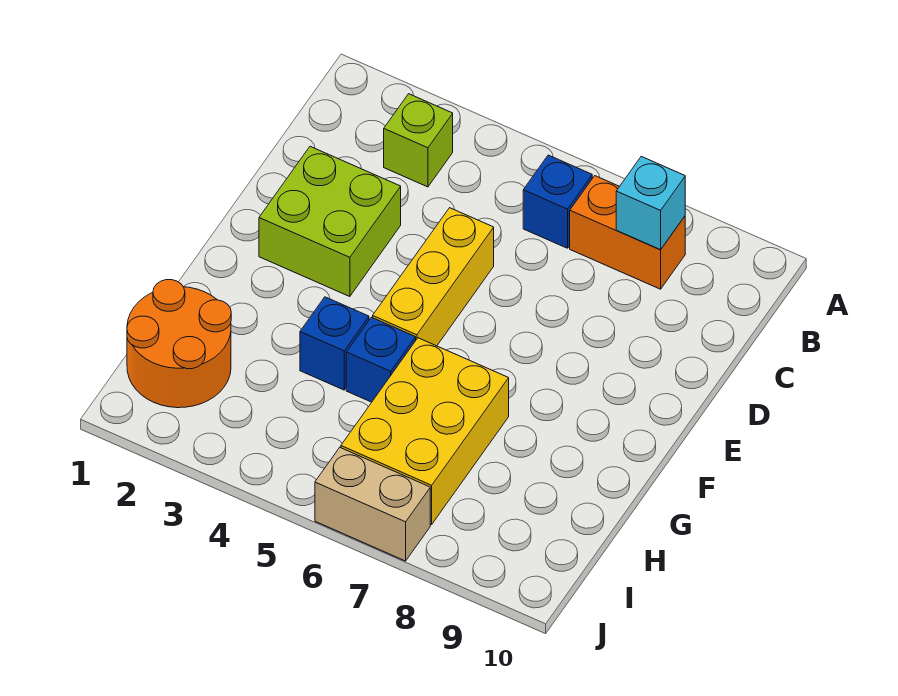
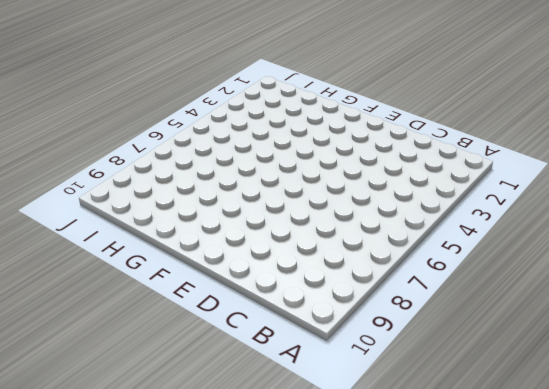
none -> lime 1x1 brick [384,94,453,187]
none -> blue 1x1 brick [523,155,592,248]

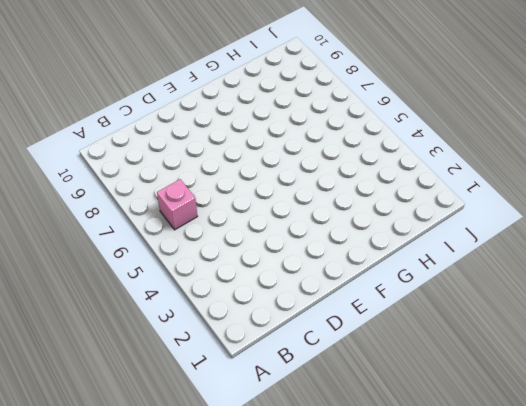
pink 1x1 brick [157,179,198,230] -> blue 1x1 brick [523,155,592,248]
none -> lime 1x1 brick [384,94,453,187]
none -> orange 1x2 brick [570,176,685,289]

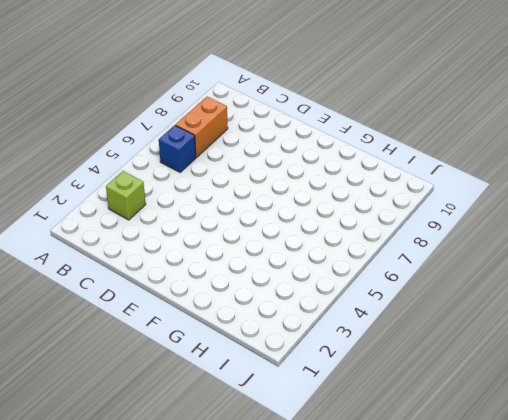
none -> lime 2x2 brick [259,147,401,297]
none -> yellow 1x3 brick [373,208,494,346]

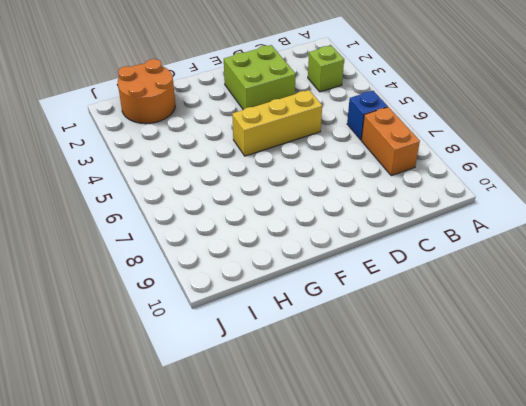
none -> blue 1x1 brick [300,297,369,390]
none -> blue 1x1 brick [346,317,416,402]

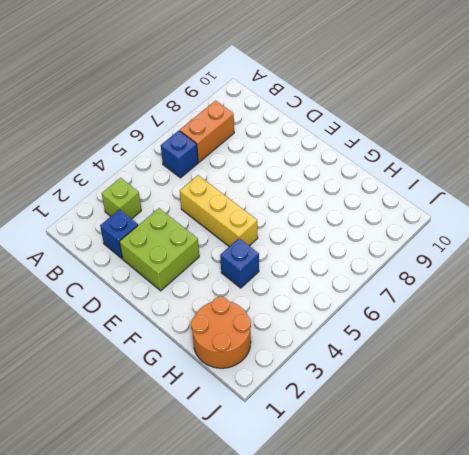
blue 1x1 brick [100,209,138,258] -> blue 1x1 brick moved to [346,317,416,402]
none -> yellow 2x3 brick [341,338,509,524]
none -> tan 1x2 brick [315,448,430,561]

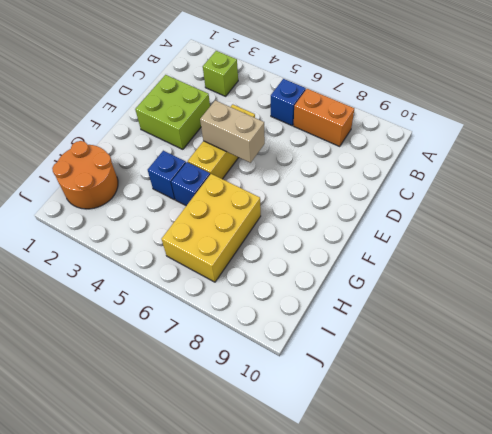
tan 1x2 brick [200,100,265,163] -> tan 1x2 brick moved to [315,448,430,561]
none -> cyan 1x1 brick [616,156,685,250]

